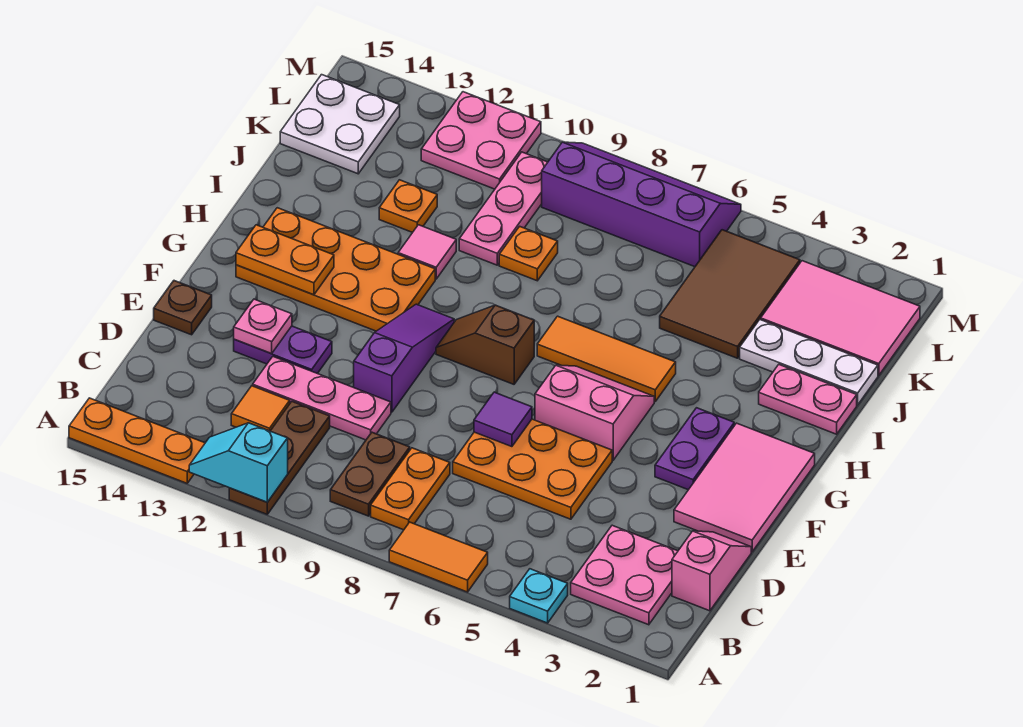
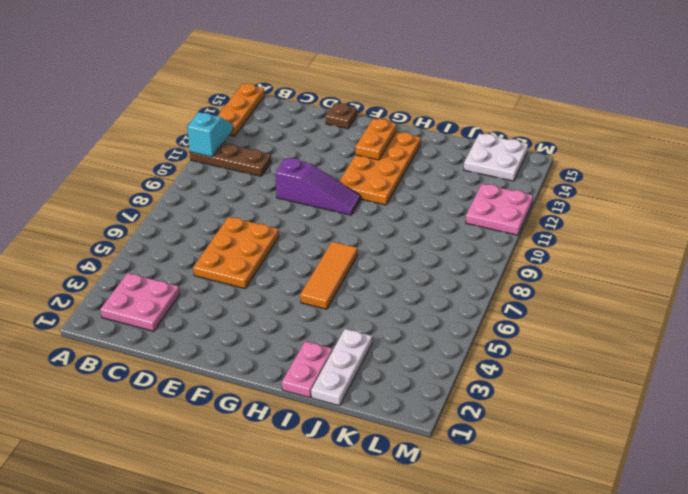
none -> cyan 1x1 plate [510,569,568,623]
none -> orange 1x2 tile [389,522,488,592]
none -> orange 1x2 plate [371,448,450,530]
none -> brown 1x2 plate [330,432,410,516]

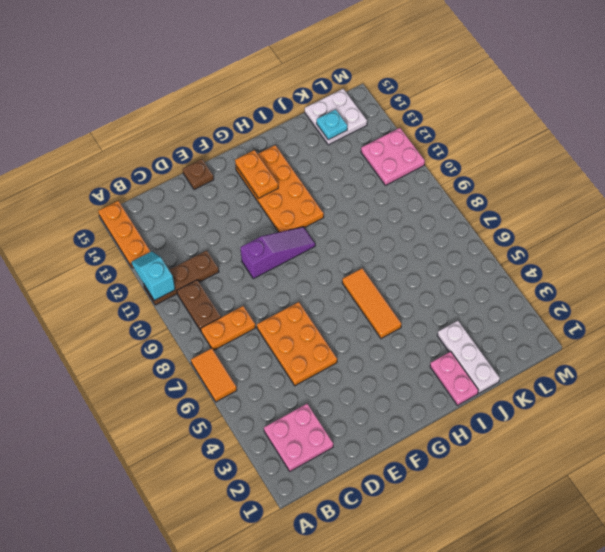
brown 1x2 plate [177,280,221,331] -> brown 1x2 plate turned to [330,432,410,516]
cyan 1x1 plate [317,109,347,140] -> cyan 1x1 plate moved to [510,569,568,623]
none -> pink 1x2 slope [672,531,751,611]
none -> orange 1x1 tile [231,386,290,431]
none -> pink 1x3 plate [253,357,391,440]
none -> pink 2x3 tile [674,423,815,552]

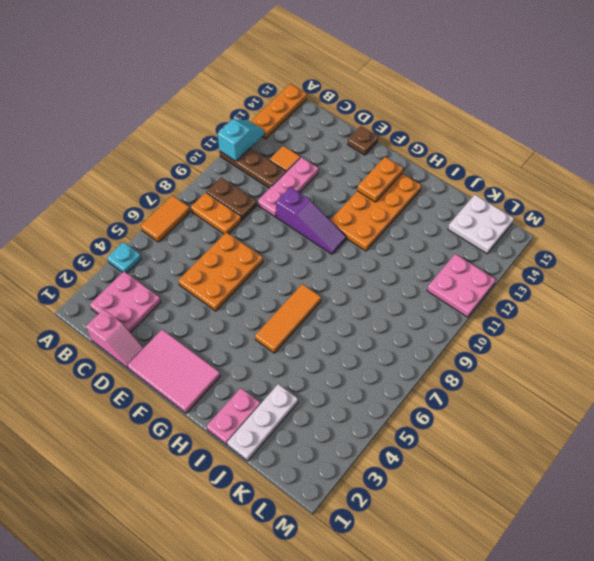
none -> purple 1x2 plate [234,326,332,373]
none -> purple 1x2 plate [655,408,734,490]
none -> pink 2x2 slope [535,365,654,460]
none -> brown 1x2 slope [436,305,534,384]

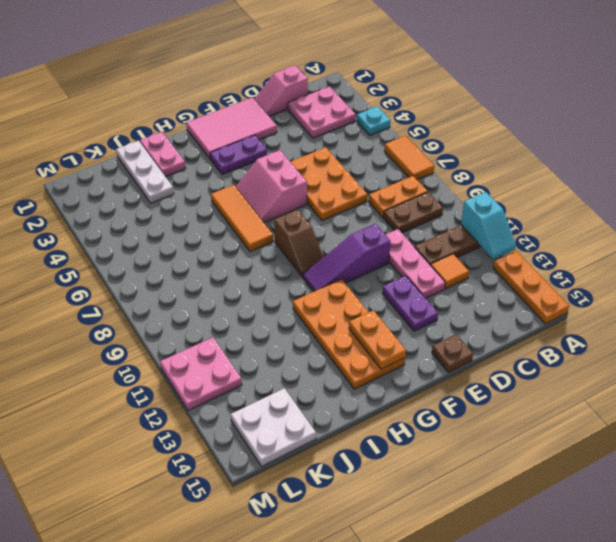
none -> pink 1x1 tile [398,225,456,279]
none -> brown 2x3 tile [660,230,800,358]
none -> orange 1x1 plate [499,226,558,281]
none -> pink 1x3 plate [459,152,548,265]

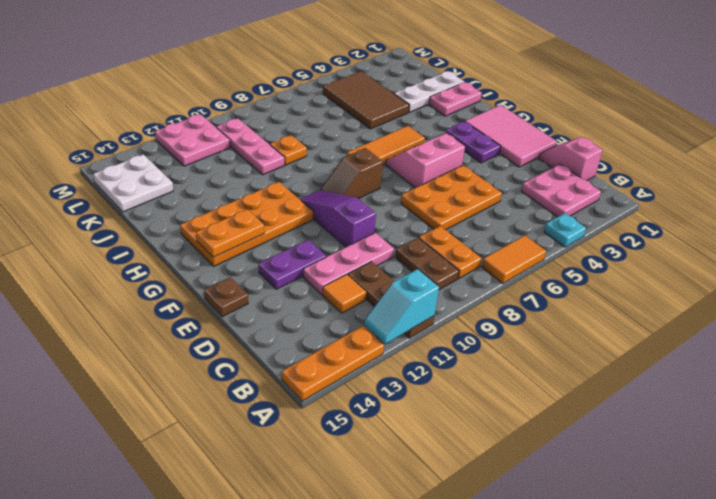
none -> pink 1x1 tile [398,225,456,279]
none -> orange 1x1 plate [379,180,437,233]
none -> pink 2x3 tile [761,261,920,375]
none -> purple 2x4 slope [542,142,741,267]

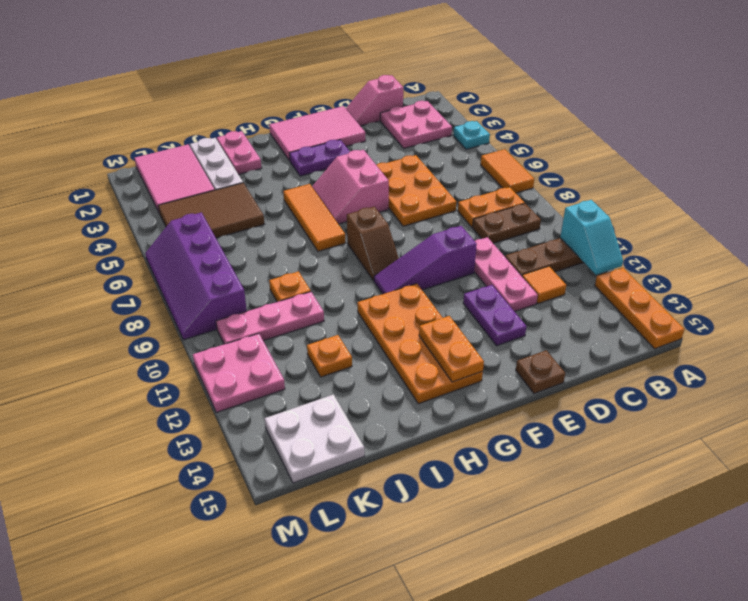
none -> pink 1x1 tile [398,225,456,279]
none -> purple 1x1 tile [474,392,532,447]
none -> pink 1x1 plate [234,299,292,353]

